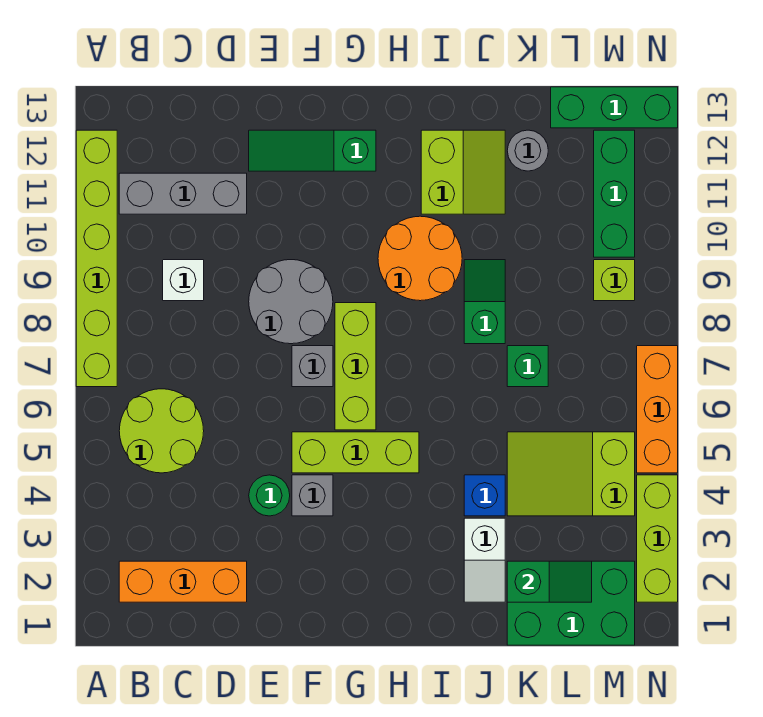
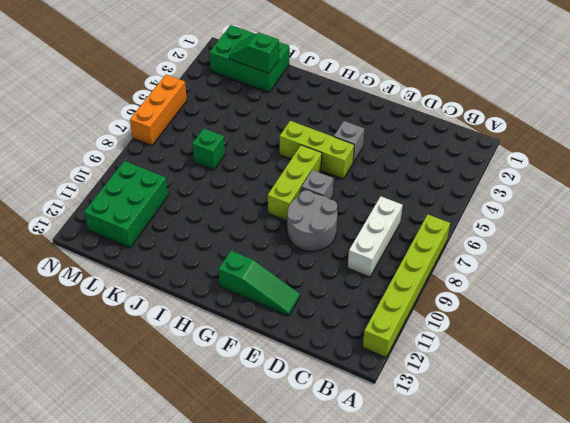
white 1x3 brick [348,196,403,277] -> white 1x1 brick [163,260,204,301]
green 2x3 brick [84,161,168,248] -> green 1x3 brick [594,130,635,257]
none -> orange 1x3 brick [119,561,247,602]
none -> lime 2x2 round brick [119,389,204,473]
none -> grey 1x3 brick [119,173,247,214]

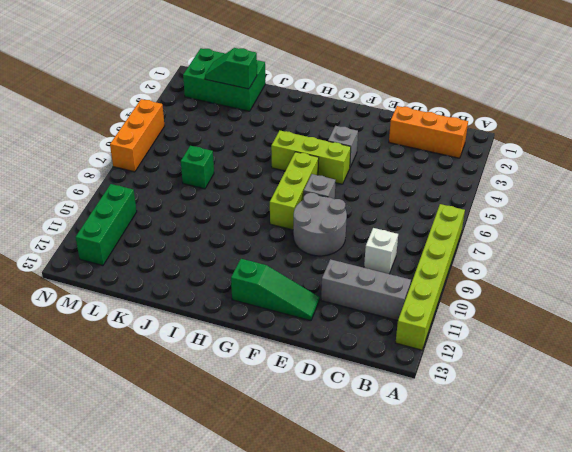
none -> lime 2x2 round brick [119,389,204,473]
none -> green 1x1 round brick [249,475,290,516]
none -> orange 2x2 round brick [378,216,462,301]

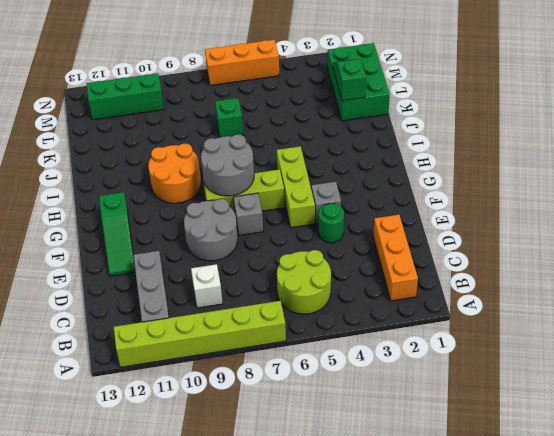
grey 2x2 round brick [201,135,254,196] -> none
none -> lime 2x2 slope [421,130,505,214]
none -> white 1x2 slope [464,518,505,602]
none -> blue 1x1 brick [464,475,505,516]

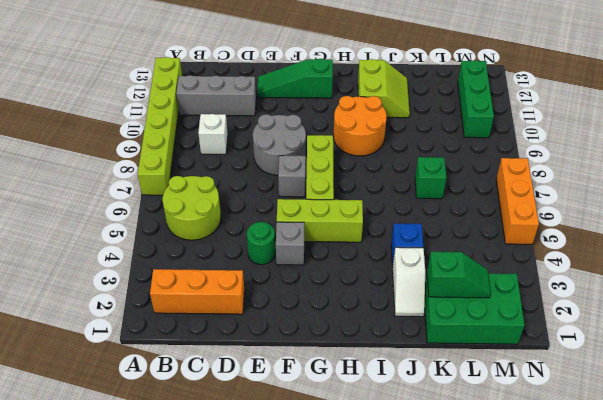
none -> green 1x2 slope [464,260,505,344]
none -> lime 2x3 slope [507,432,635,516]
none -> grey 1x1 round brick [507,130,548,171]

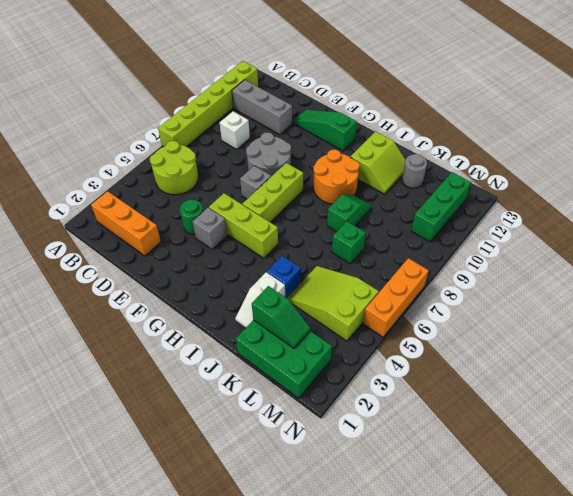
none -> green 1x3 brick [551,87,678,128]
none -> lime 1x1 brick [594,260,635,301]
none -> lime 1x3 brick [637,475,678,602]

